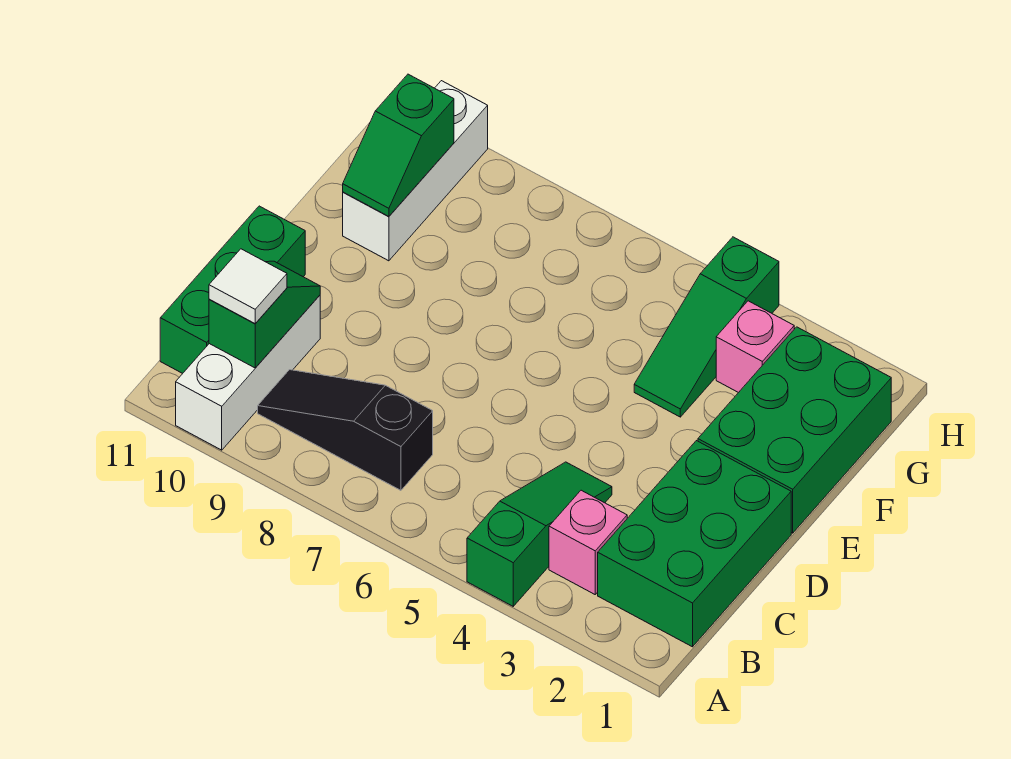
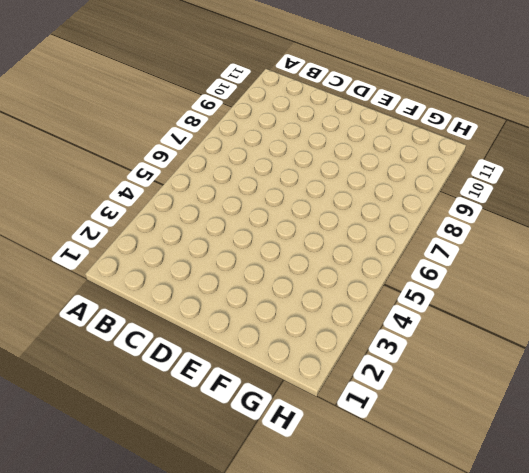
none -> green 1x3 slope [467,462,612,606]
none -> white 1x3 brick [176,295,320,450]
none -> green 2x3 brick [598,441,791,647]

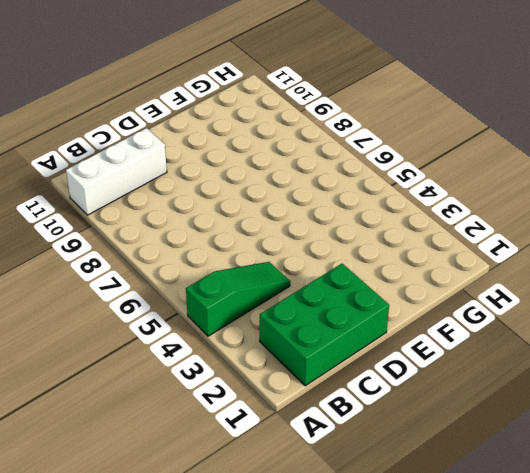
none -> pink 1x1 brick [549,490,627,594]
none -> black 1x3 slope [258,370,433,490]
none -> green 1x3 brick [160,206,305,373]

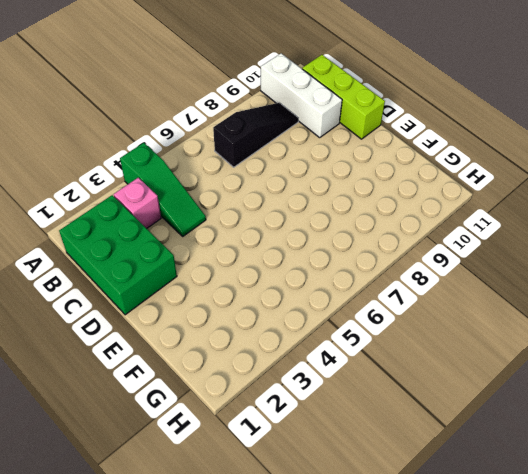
lime 1x3 brick [302,55,385,139] -> green 1x3 brick [160,206,305,373]
none -> green 2x3 brick [698,327,891,533]
none -> green 1x3 slope [634,237,779,417]
none -> white 1x3 brick [343,81,488,261]

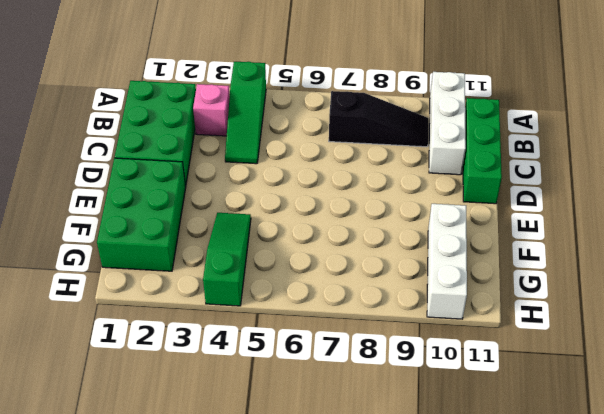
none -> pink 1x1 brick [716,301,794,393]
none -> green 1x2 slope [209,261,320,368]
none -> green 1x2 slope [343,74,454,216]

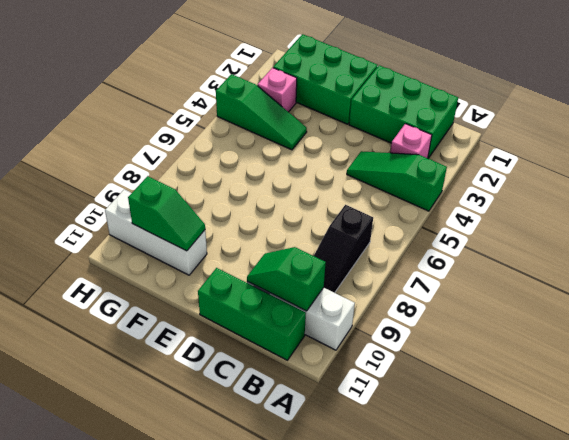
none -> white 1x1 tile [209,249,287,324]

